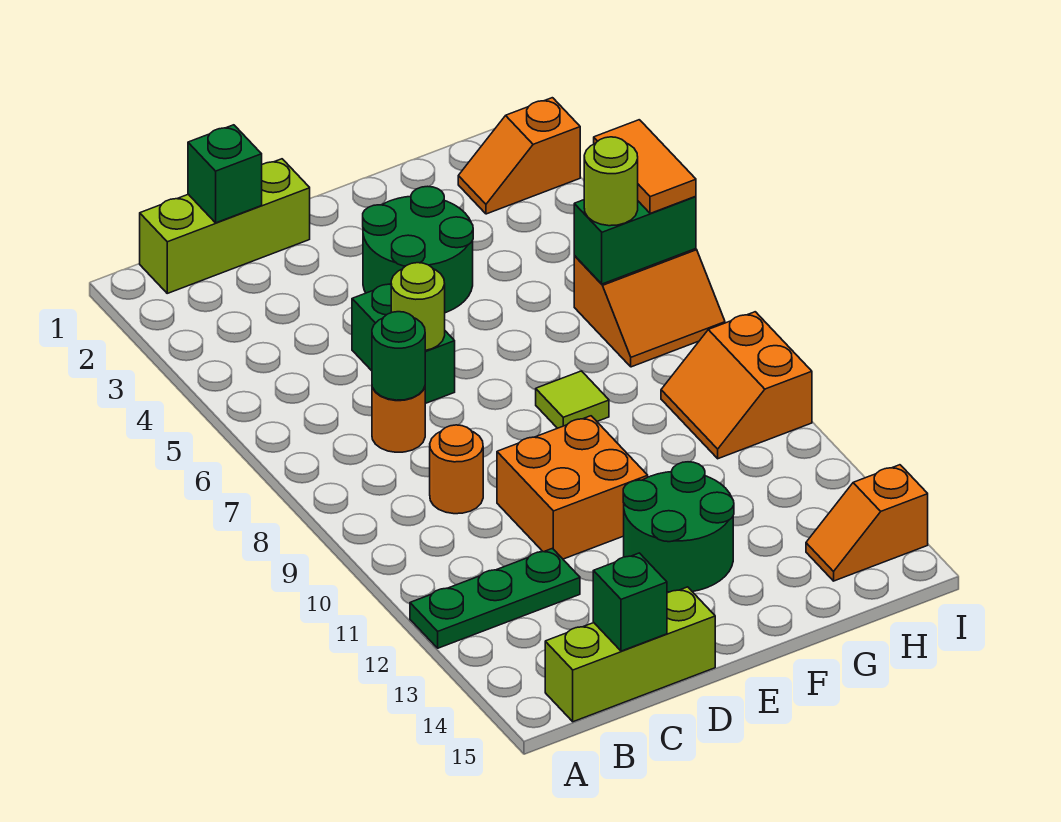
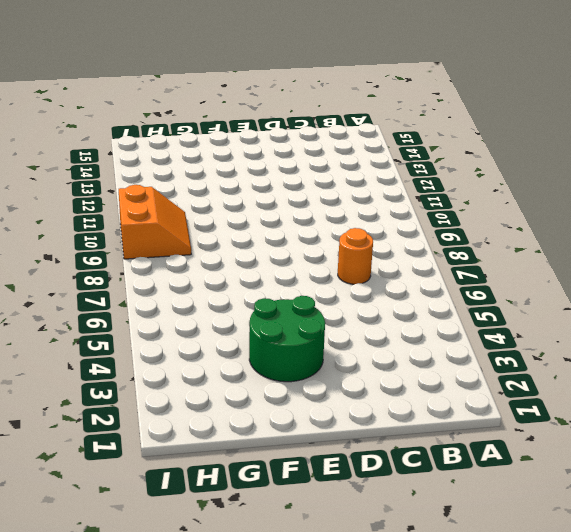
none -> green 1x3 plate [410,548,580,648]
none -> lime 1x3 brick [140,159,310,293]
none -> lime 1x3 brick [545,587,715,722]

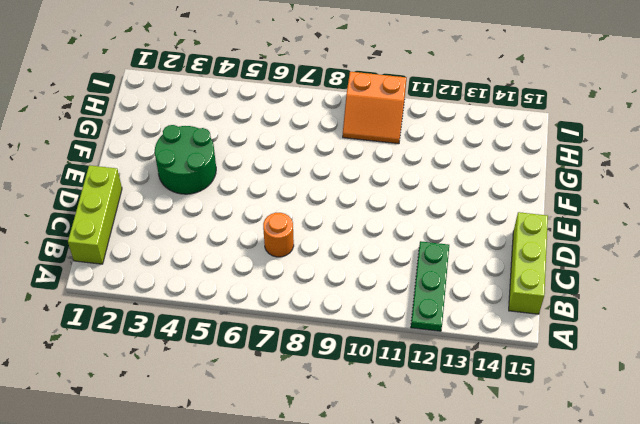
none -> orange 1x1 round brick [430,425,483,514]
none -> green 1x2 brick [352,284,455,404]
none -> orange 2x2 brick [497,416,648,559]

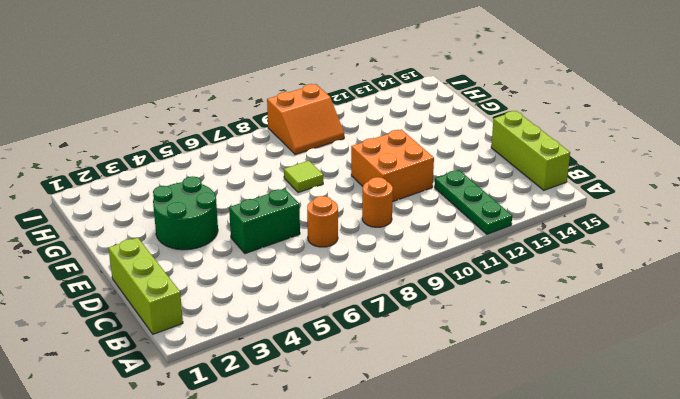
none -> green 2x2 round brick [623,462,734,592]
none -> orange 1x2 slope [458,98,580,214]
none -> orange 2x2 slope [574,249,725,367]

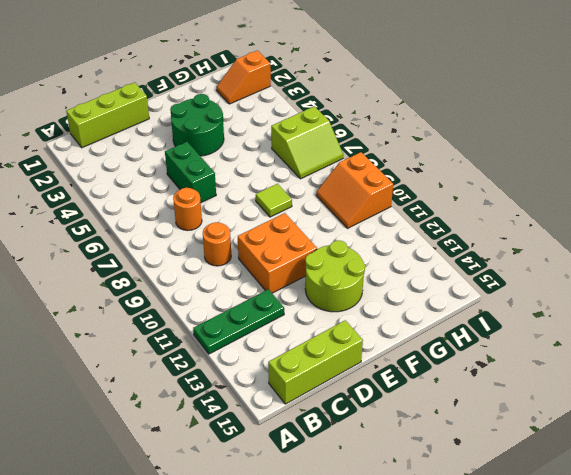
lime 2x2 round brick [305,240,365,312] -> green 2x2 round brick [623,462,734,592]
lime 2x2 slope [271,106,343,179] -> orange 2x2 slope [574,249,725,367]
none -> orange 1x2 slope [806,465,928,581]
none -> green 1x1 brick [188,125,262,223]
none -> green 1x1 round brick [372,312,425,400]

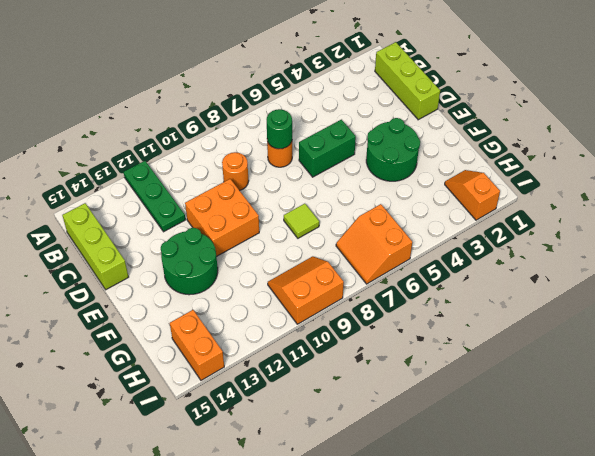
orange 1x2 brick [170,310,224,380] -> orange 1x2 slope [806,465,928,581]
none -> green 1x1 brick [188,125,262,223]
none -> green 1x1 brick [593,553,667,651]
none -> lime 1x1 round brick [391,263,445,350]

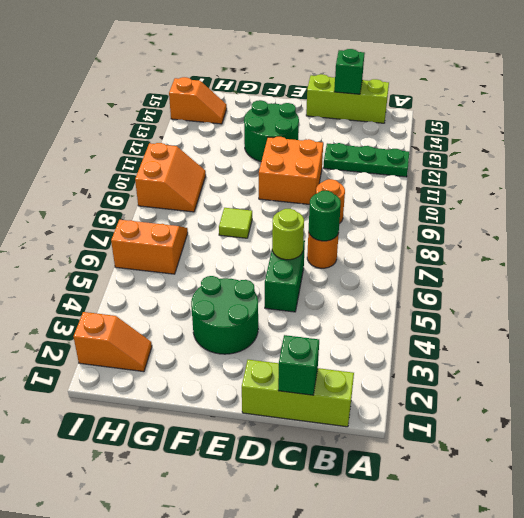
none -> green 1x2 brick [574,196,696,284]
none -> lime 1x1 round brick [584,137,638,226]
none -> orange 1x2 tile [594,120,696,213]

